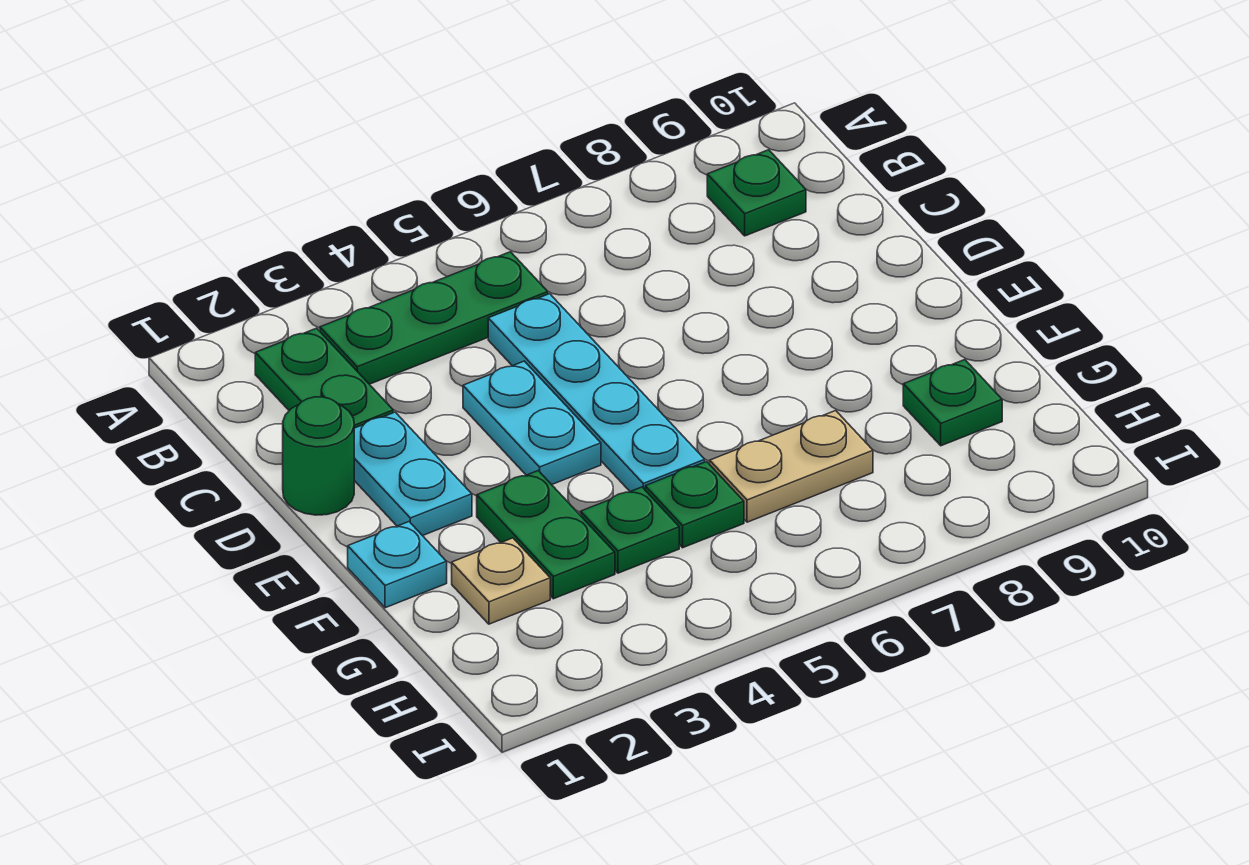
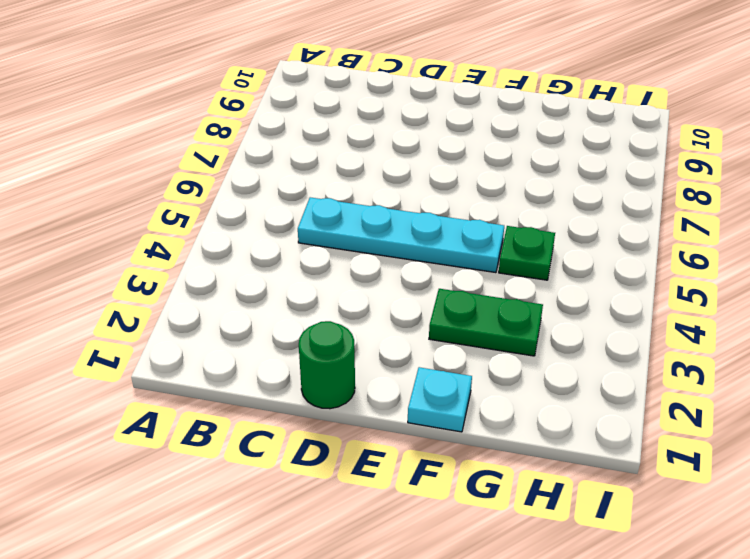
none -> green 1x2 plate [255,328,393,428]
none -> green 1x3 plate [320,252,548,384]
none -> green 1x1 plate [707,150,806,236]

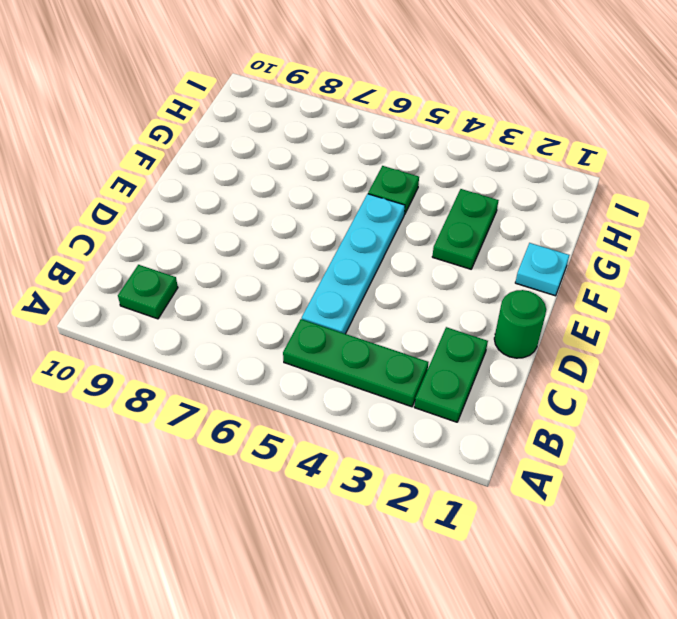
none -> cyan 1x2 plate [354,412,472,536]
none -> cyan 1x2 plate [463,361,601,485]
none -> tan 1x1 plate [452,538,550,624]

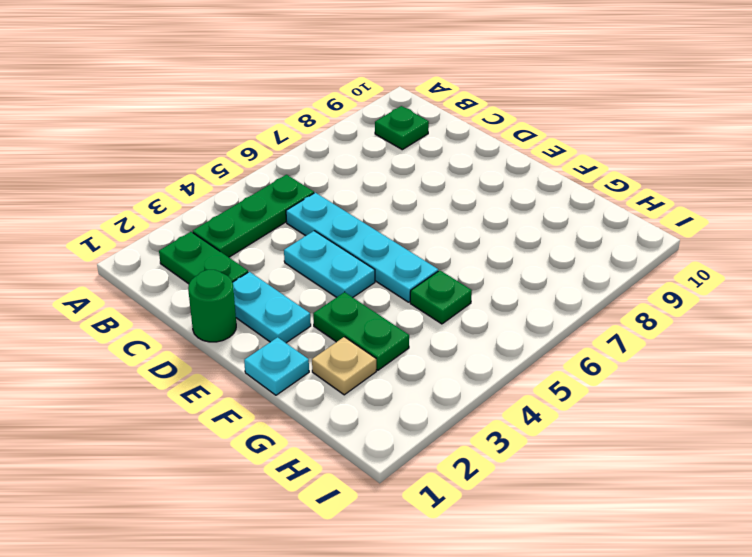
none -> green 1x1 plate [581,487,679,573]
none -> tan 1x2 plate [710,411,873,522]
none -> green 1x1 plate [903,360,1002,446]

